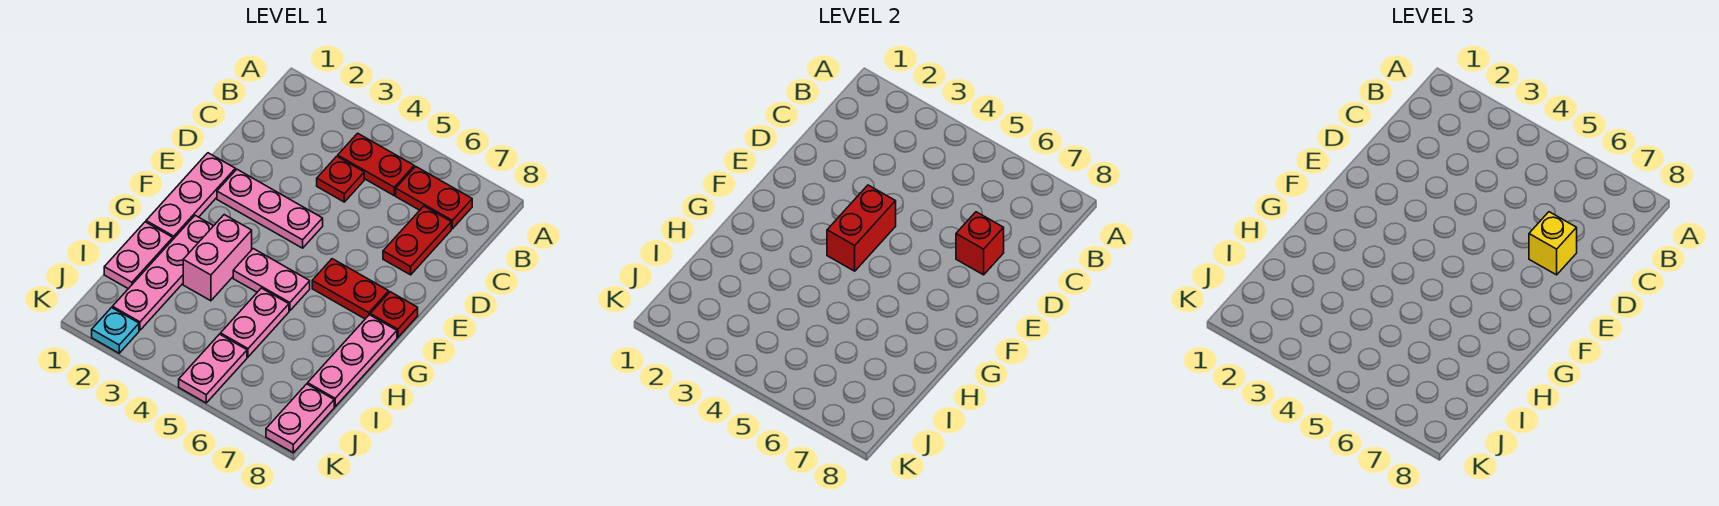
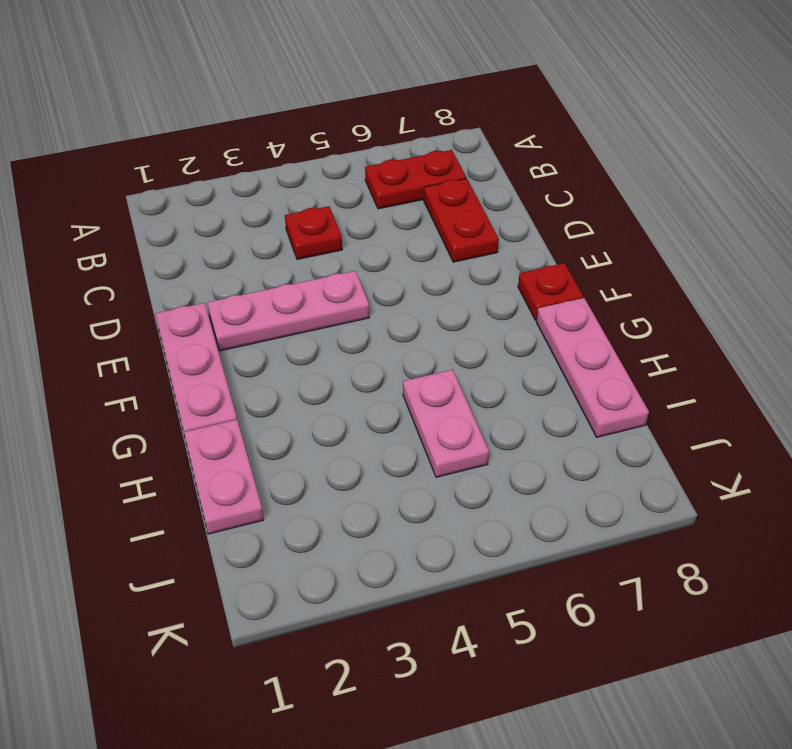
none -> red 1x2 plate [338,133,414,195]
none -> red 1x2 plate [312,259,389,319]
none -> pink 1x4 plate [112,215,213,330]

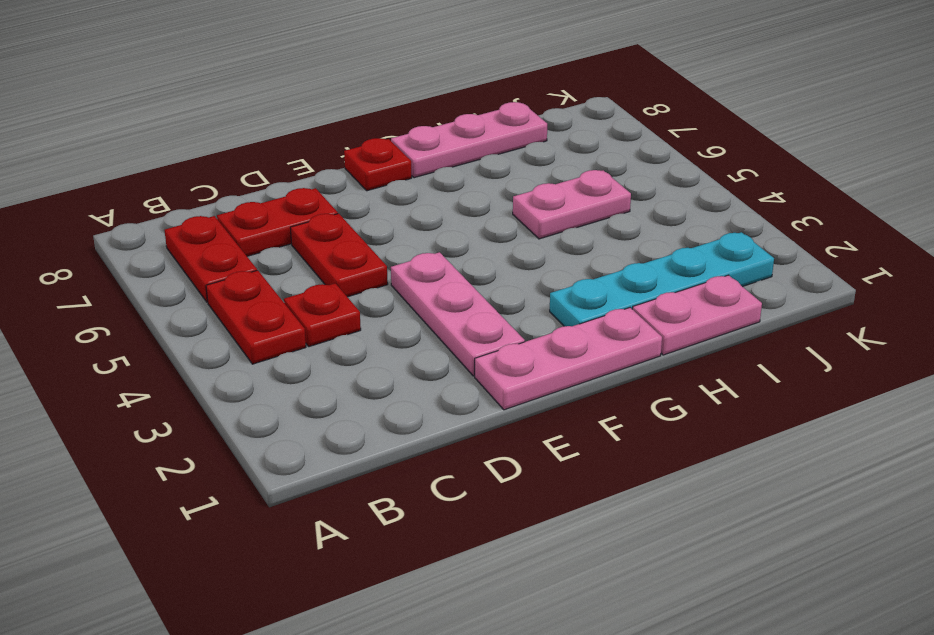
red 1x2 plate [290,214,388,297] -> red 1x2 plate moved to [312,259,389,319]
cyan 1x4 plate [550,232,774,326] -> pink 1x4 plate [112,215,213,330]
none -> pink 1x2 brick [183,215,252,301]
none -> pink 1x2 plate [233,249,310,311]
none -> pink 1x2 plate [179,334,247,403]

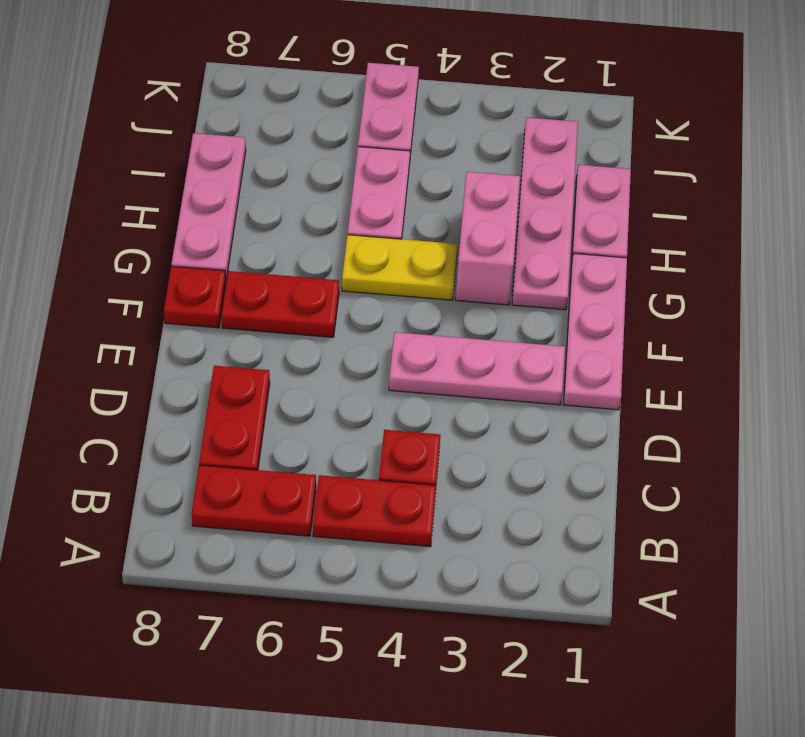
yellow 1x2 plate [342,235,457,300] -> pink 1x2 plate [233,249,310,311]
none -> pink 1x2 plate [266,384,334,453]
none -> cyan 1x1 plate [92,308,139,353]
none -> red 1x1 brick [956,212,1004,275]

